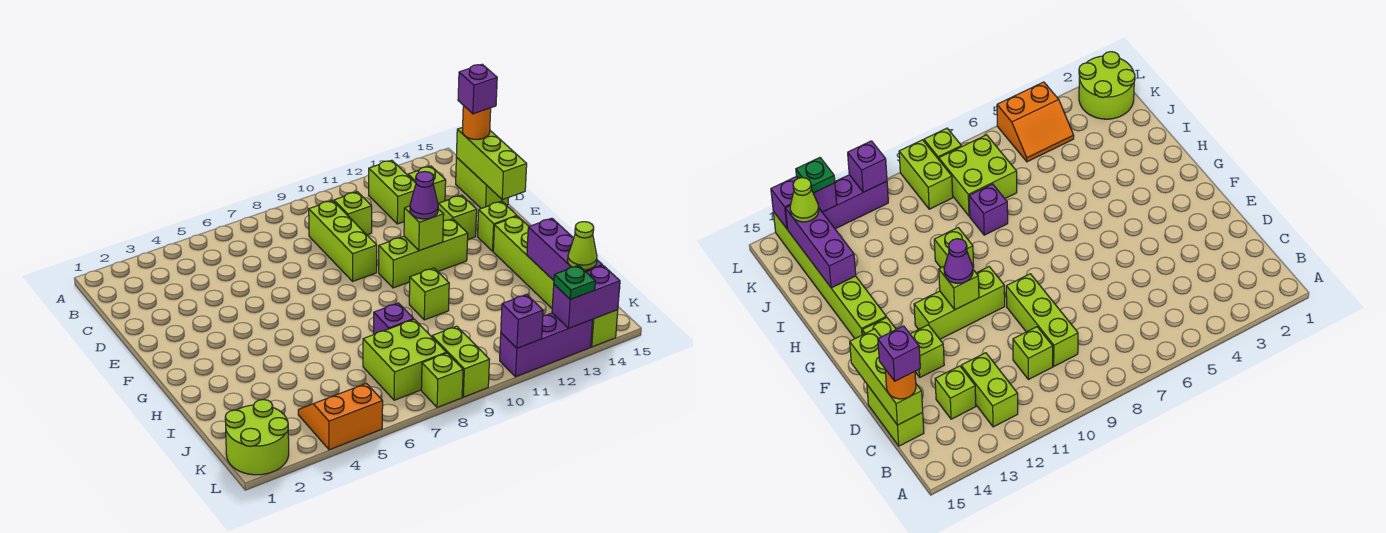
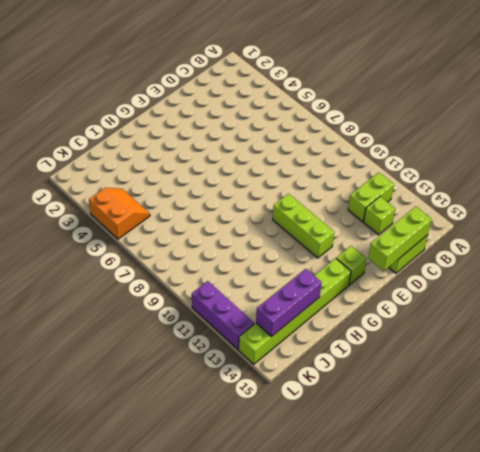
none -> lime 1x3 brick [309,200,377,281]
none -> lime 1x1 brick [334,192,372,235]
none -> lime 1x1 brick [438,195,477,240]

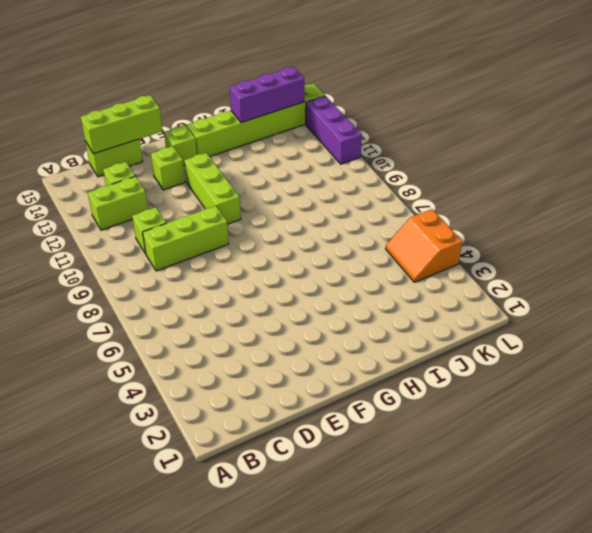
none -> lime 1x1 brick [409,268,449,320]
none -> purple 1x1 brick [374,303,414,334]
none -> lime 2x2 brick [363,320,446,400]

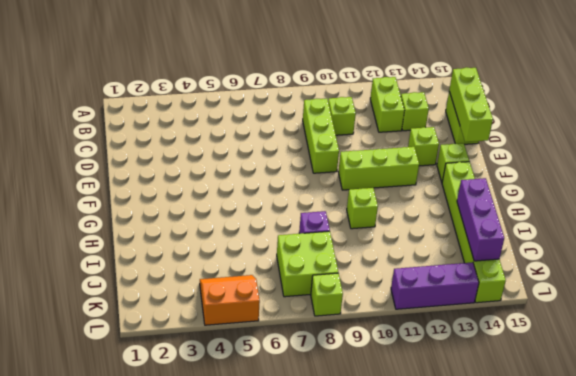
none -> lime 2x2 round brick [225,400,289,475]
none -> lime 1x2 brick [432,326,490,397]
none -> lime 1x1 brick [404,206,444,251]

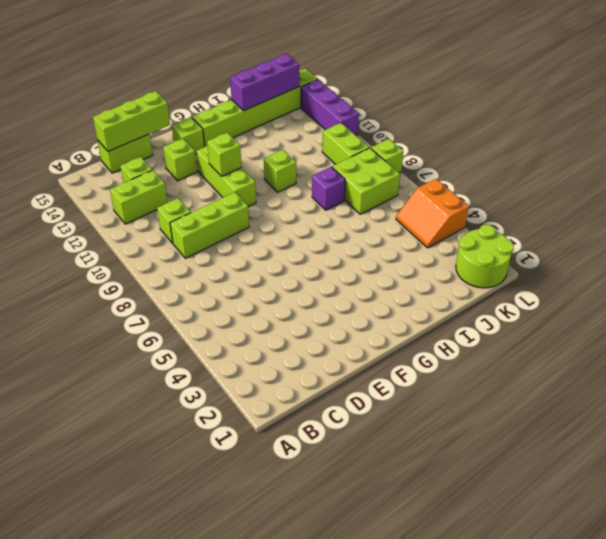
lime 1x2 brick [322,123,369,164] -> lime 1x2 brick turned to [432,326,490,397]
none -> purple 1x1 brick [501,294,543,348]
none -> purple 1x2 brick [552,266,620,328]
none -> orange 1x1 round brick [462,105,491,139]

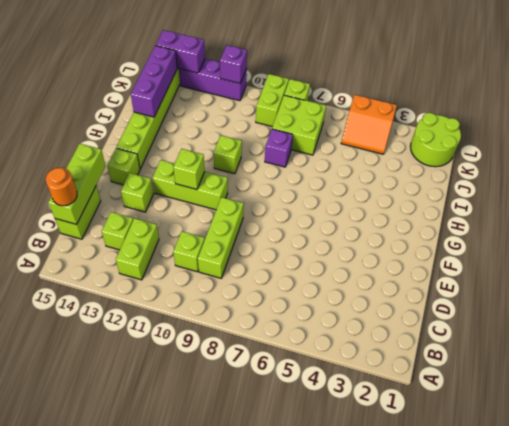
none -> purple 1x1 cone [410,172,438,219]
none -> lime 1x1 cone [568,222,597,270]
none -> green 1x1 plate [554,265,595,299]

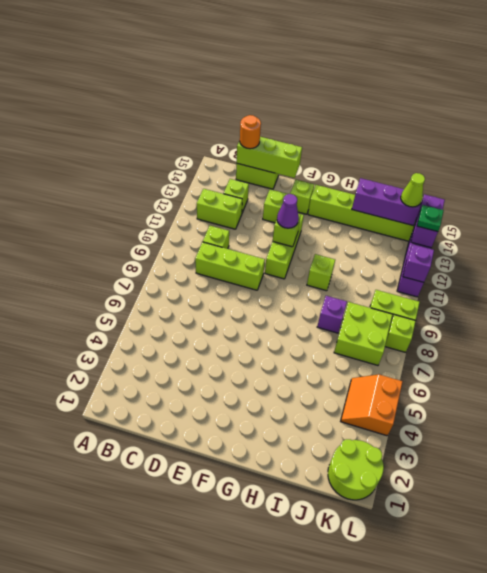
none -> purple 1x1 brick [458,64,497,114]

